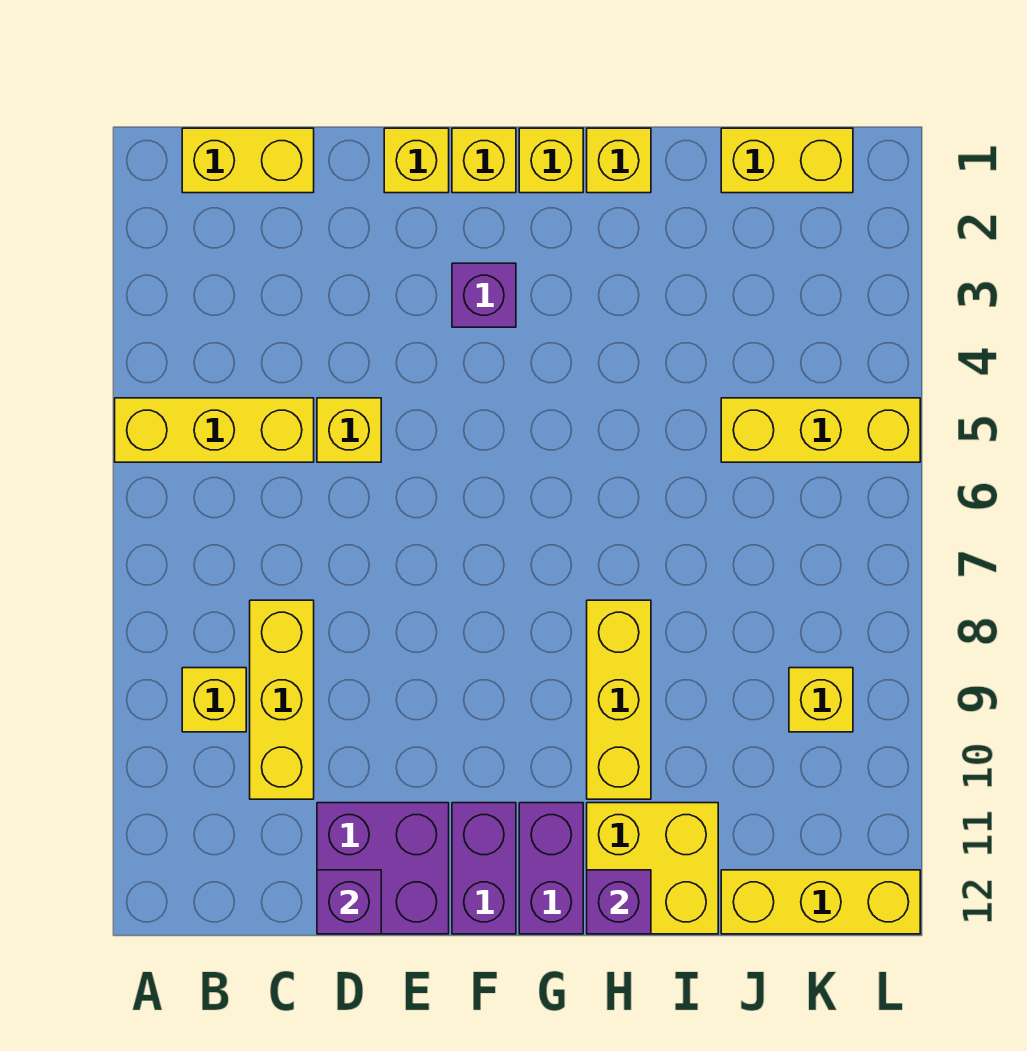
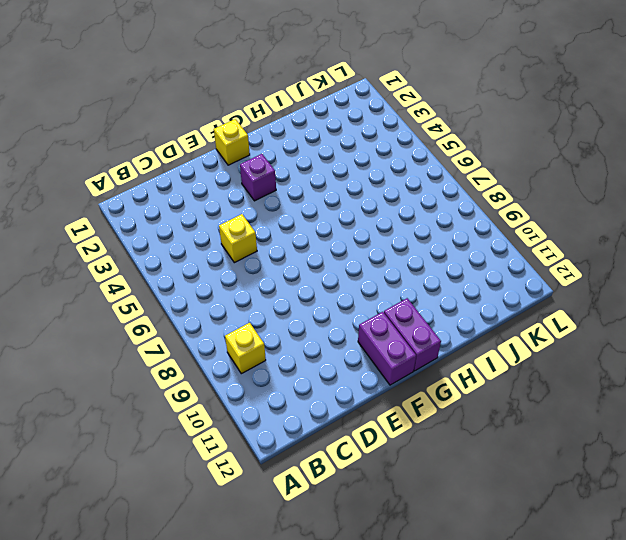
none -> yellow 1x3 brick [115,398,314,462]
none -> yellow 1x2 brick [182,128,314,193]
none -> yellow 1x3 brick [250,600,314,799]

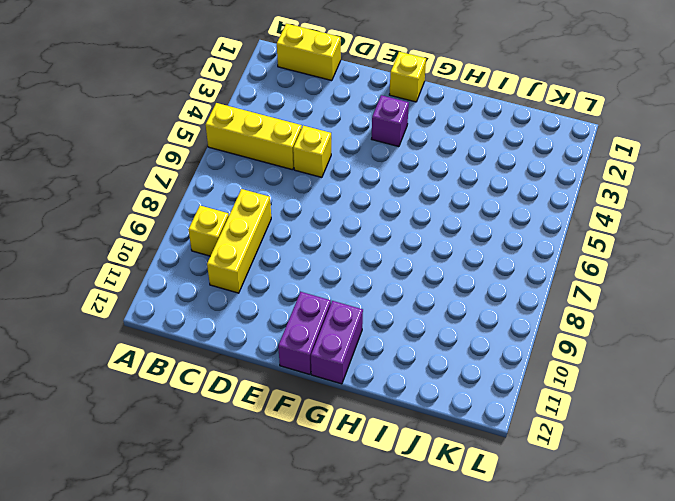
none -> purple 2x2 brick [317,803,449,934]
none -> yellow 1x1 brick [384,128,449,193]
none -> yellow 1x1 brick [519,128,583,193]

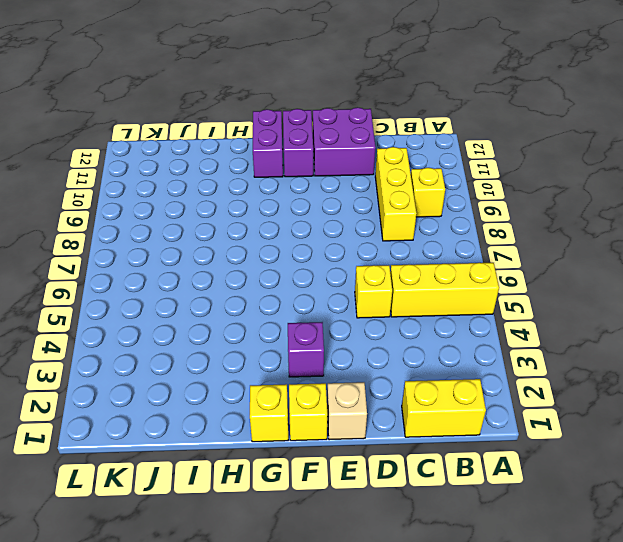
tan 1x1 brick [327,382,367,440] -> yellow 1x1 brick [384,128,449,193]
none -> yellow 1x1 brick [587,128,651,193]
none -> yellow 1x3 brick [587,600,651,799]
none -> yellow 2x2 brick [587,803,718,934]

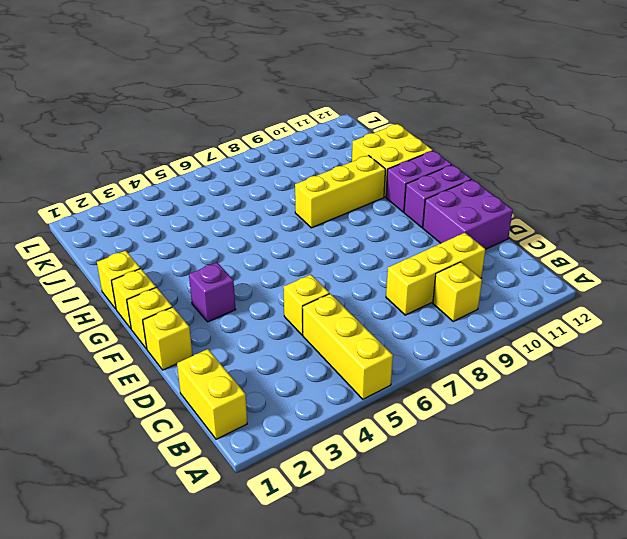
none -> yellow 1x2 brick [721,128,853,193]
none -> yellow 1x3 brick [721,398,920,462]
none -> yellow 1x3 brick [721,870,920,934]

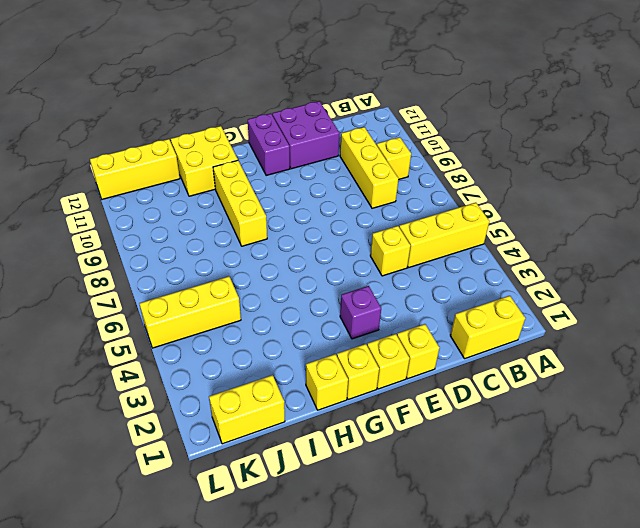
none -> purple 1x2 brick [519,803,583,934]
none -> yellow 1x1 brick [789,668,853,732]
none -> purple 1x1 brick [317,870,381,934]

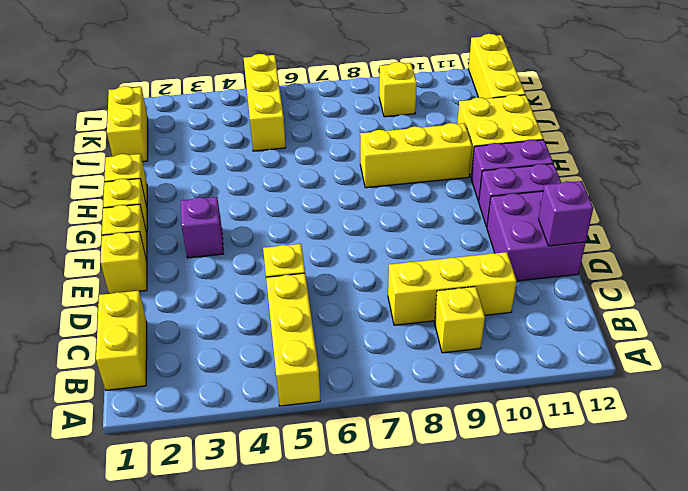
none -> purple 1x1 brick [587,870,651,934]

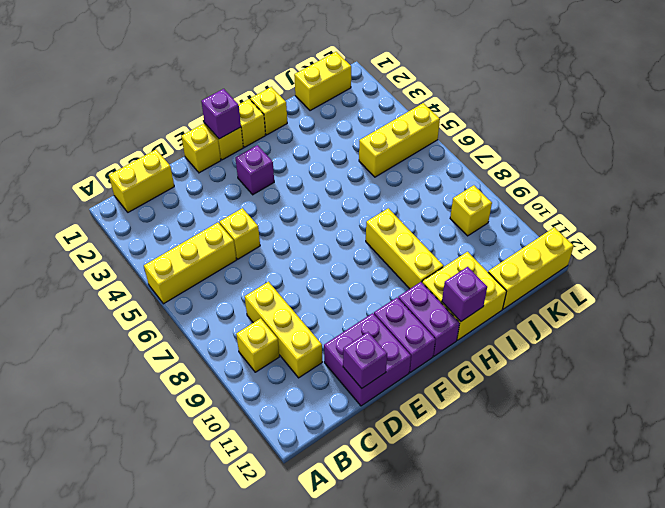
purple 1x1 brick [201,89,241,139] -> none

